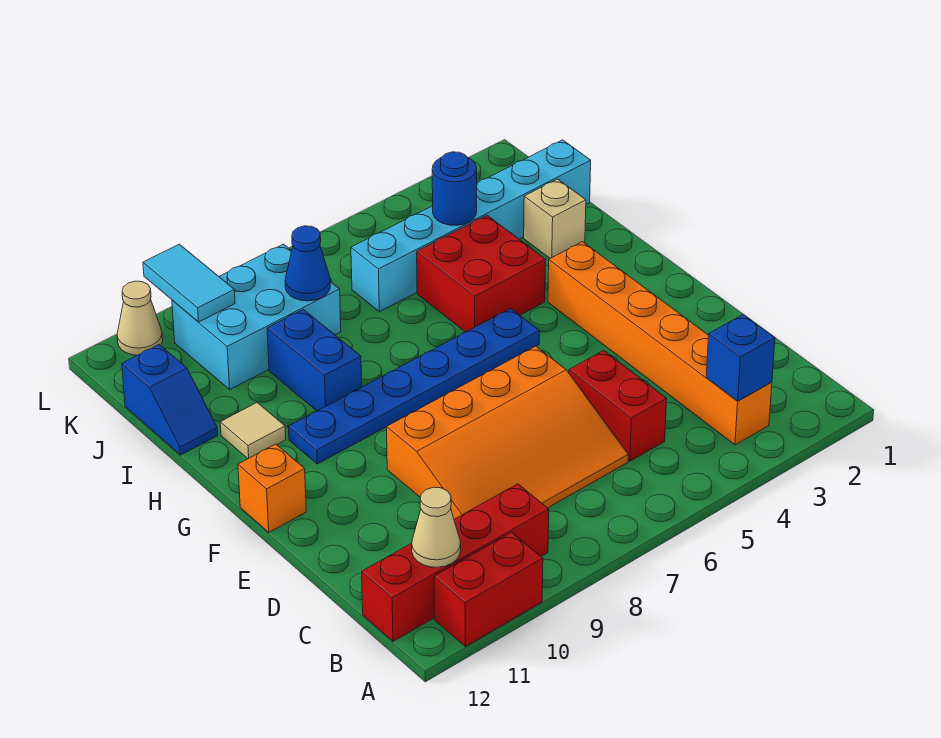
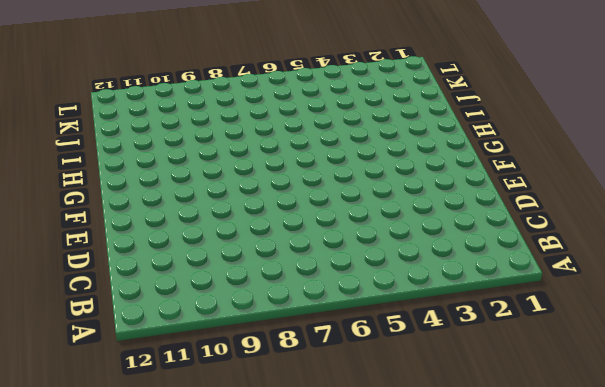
none -> red 1x2 brick [434,532,543,646]
none -> orange 1x6 brick [548,242,772,445]
none -> red 1x4 brick [362,484,549,641]

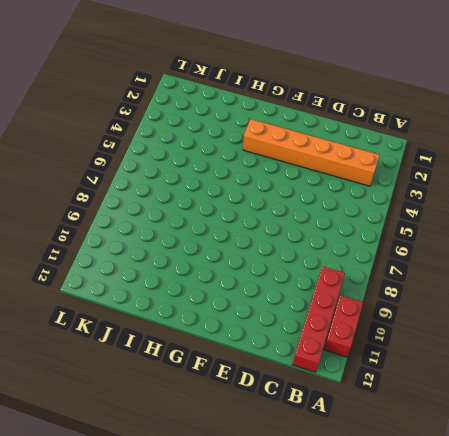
none -> red 1x2 brick [569,351,667,461]
none -> orange 3x4 slope [387,346,628,519]
none -> orange 1x1 brick [238,444,306,532]

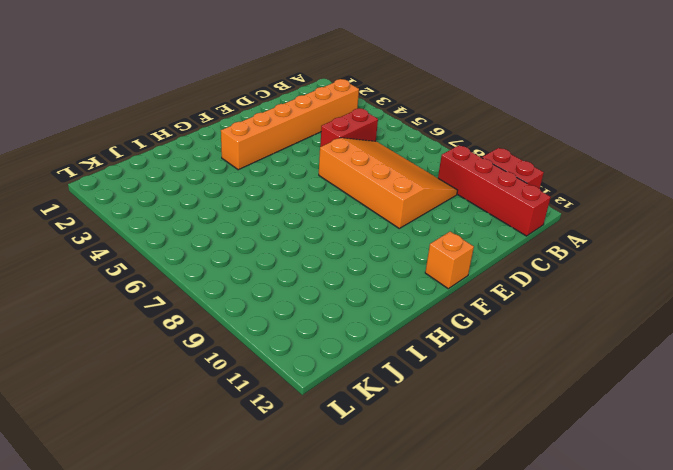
none -> blue 1x6 plate [288,308,540,464]
none -> red 2x2 brick [417,215,545,332]
none -> blue 1x2 brick [267,310,362,411]

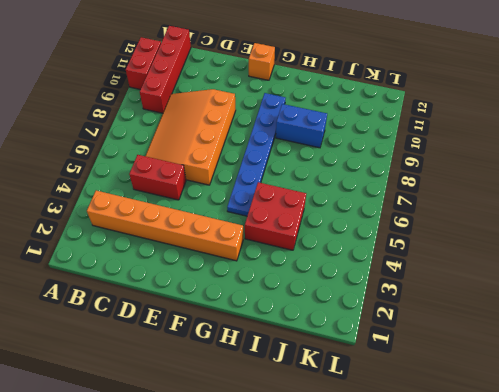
none -> tan 1x1 tile [220,403,286,459]
none -> tan 1x1 brick [524,179,586,258]
none -> blue 1x2 slope [122,345,218,455]

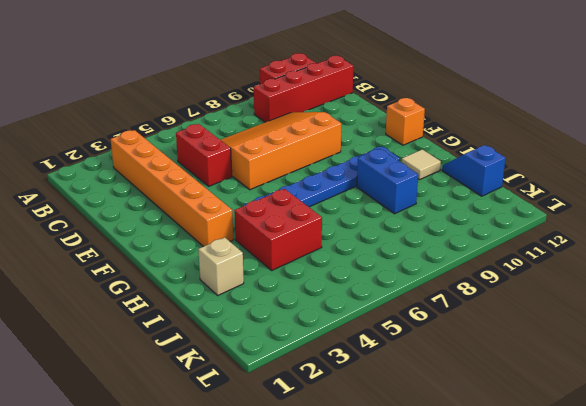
none -> cyan 1x6 brick [351,140,591,312]
none -> cyan 2x3 brick [172,244,341,389]
none -> tan 1x1 cone [117,281,163,355]

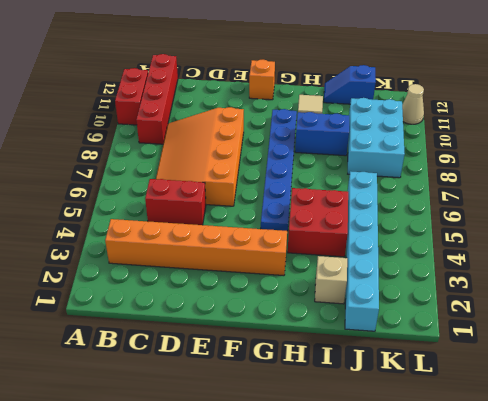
none -> blue 1x1 brick [706,314,775,401]
none -> tan 1x1 cone [412,487,461,567]
none -> blue 1x1 round brick [432,152,477,225]

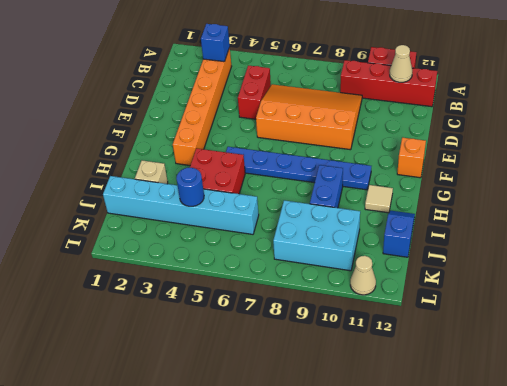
none -> blue 1x1 cone [285,226,330,301]
none -> cyan 1x2 tile [143,244,235,322]

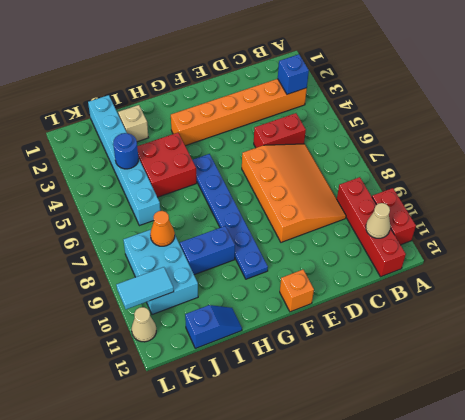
orange 1x1 cone [150,211,175,246] -> blue 1x1 cone [285,226,330,301]
none -> tan 1x1 tile [220,403,286,459]

